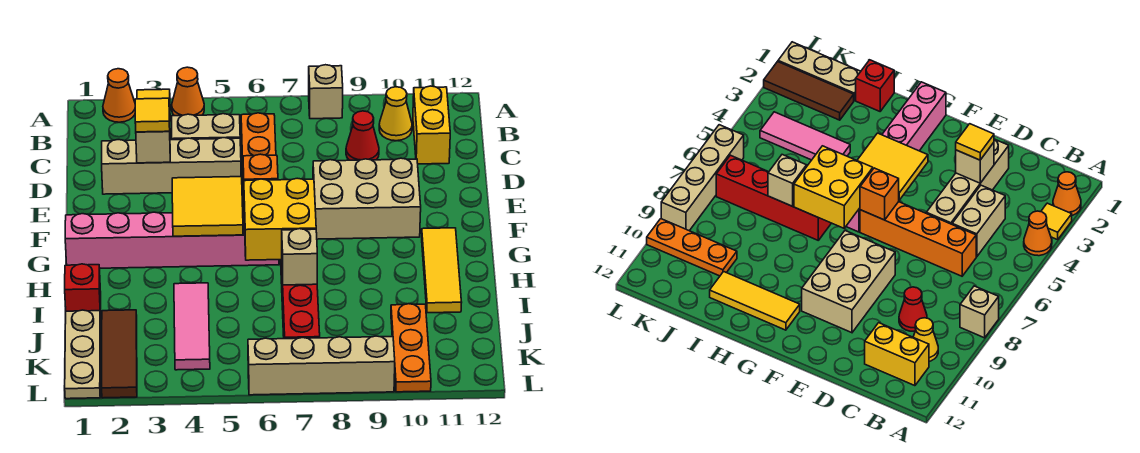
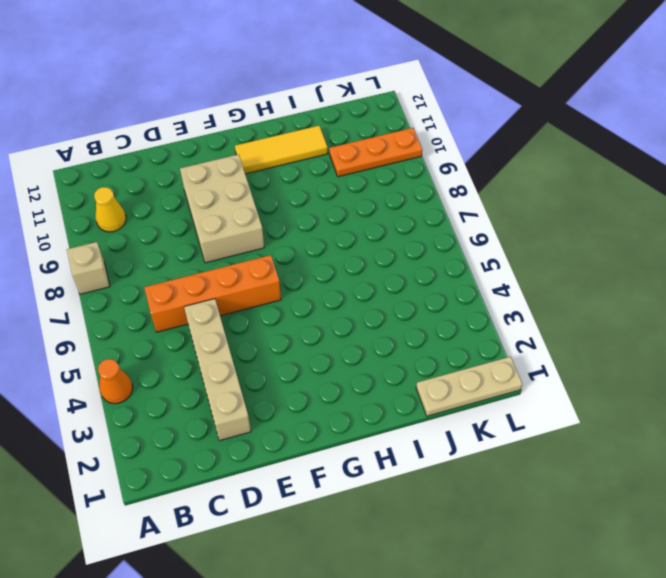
none -> orange 1x1 cone [103,69,135,122]
none -> yellow 1x1 tile [137,89,170,116]
none -> yellow 1x2 brick [413,86,450,164]

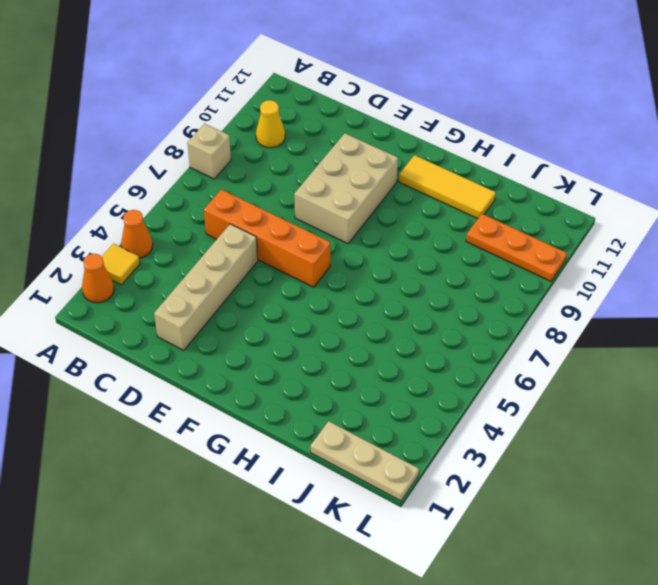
none -> yellow 1x2 brick [413,86,450,164]
none -> tan 1x2 brick [171,114,240,140]
none -> red 1x1 cone [346,111,379,160]

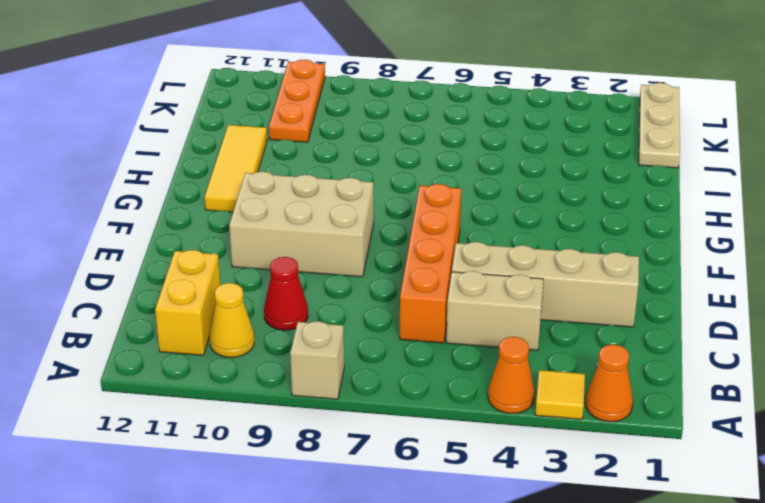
none -> pink 1x6 brick [65,212,279,268]
none -> red 1x4 brick [281,260,320,339]
none -> red 1x1 brick [65,264,101,319]

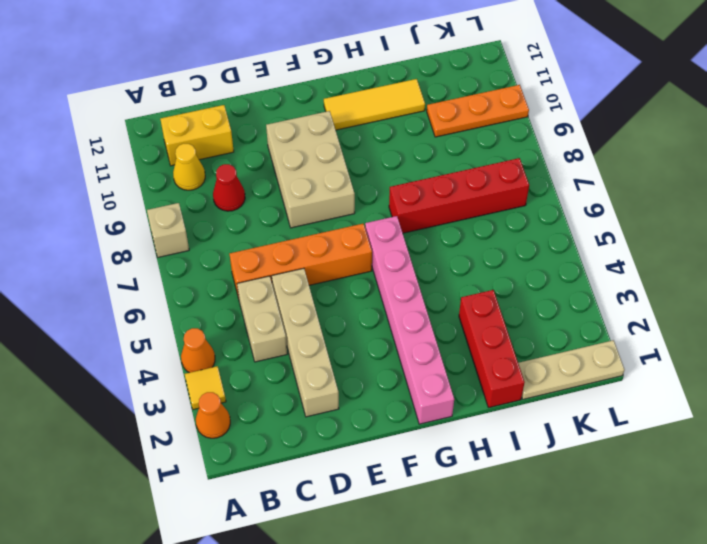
red 1x3 brick [459,290,525,408] -> red 1x1 brick [65,264,101,319]
none -> pink 1x3 tile [174,283,210,370]
none -> brown 1x3 tile [102,310,137,398]
none -> tan 1x4 brick [248,336,395,395]

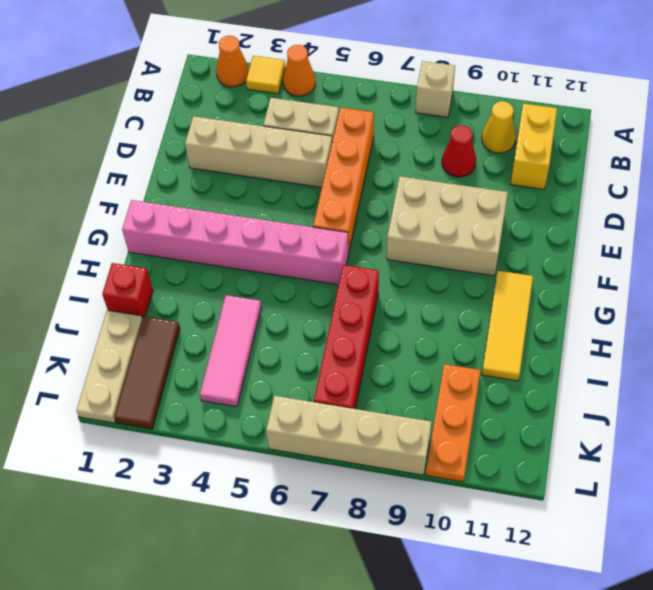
none -> tan 1x1 brick [136,116,170,163]
none -> yellow 2x2 tile [172,177,243,236]
none -> orange 1x1 brick [243,154,278,190]

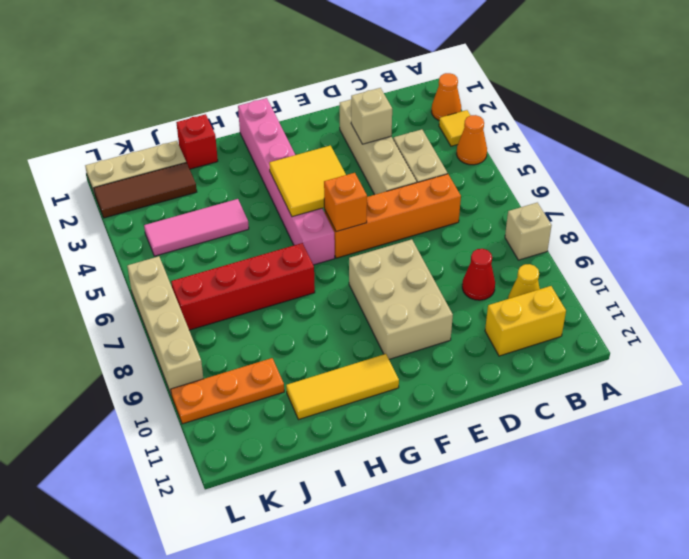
none -> yellow 2x2 brick [244,178,316,260]
none -> tan 1x1 brick [282,229,317,285]
none -> yellow 1x1 tile [135,98,170,132]

